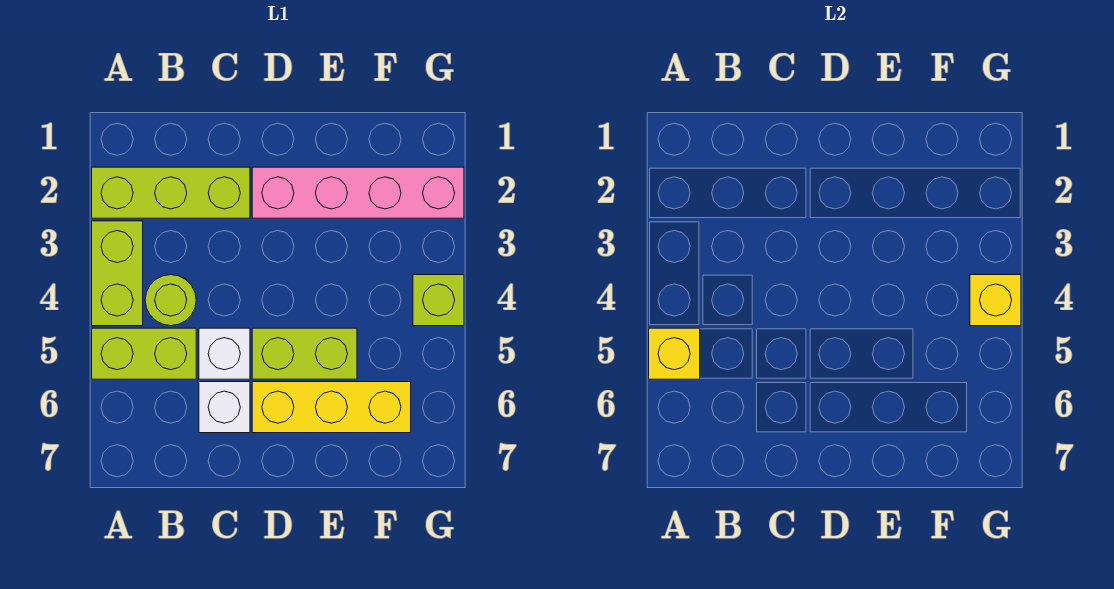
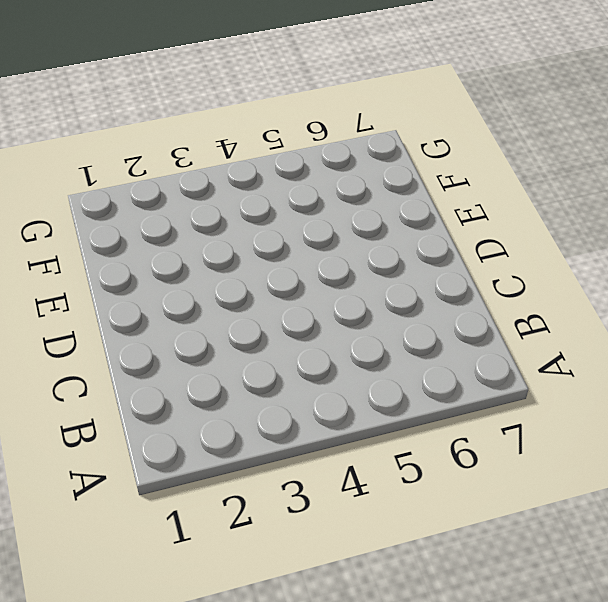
none -> lime 1x3 brick [92,167,250,218]
none -> lime 1x2 brick [92,221,143,326]
none -> lime 1x2 brick [92,328,196,379]

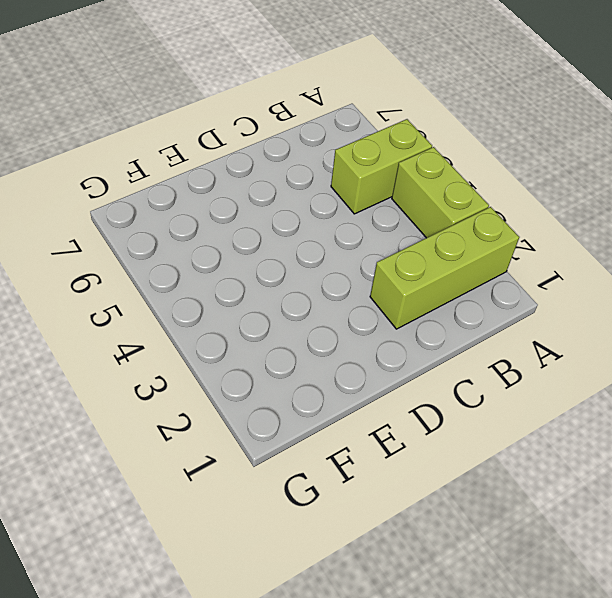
none -> lime 1x1 round brick [145,275,196,326]
none -> white 1x1 brick [199,328,250,379]
none -> white 1x1 brick [199,382,250,433]

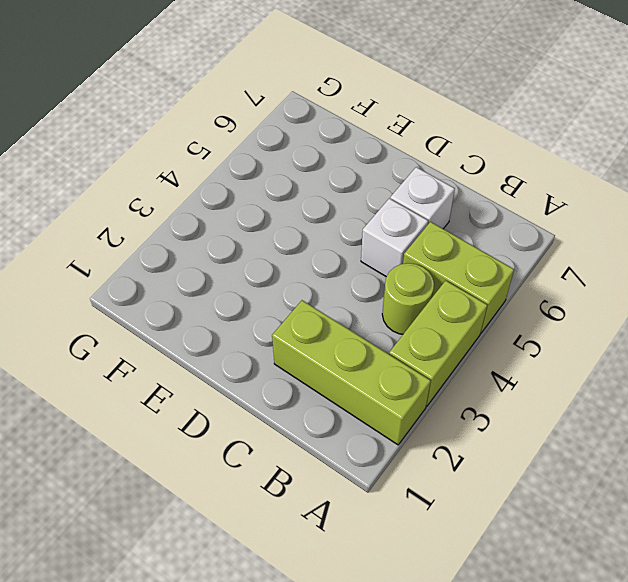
none -> pink 1x4 brick [252,167,464,218]
none -> lime 1x2 brick [252,328,357,379]
none -> yellow 1x3 brick [252,382,411,433]

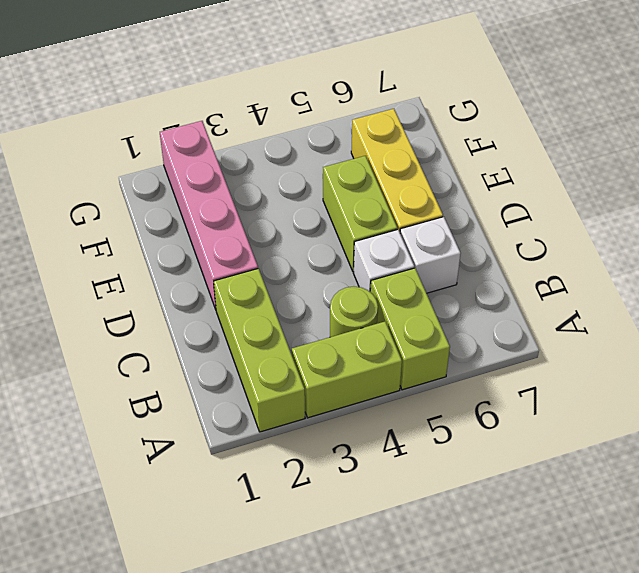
none -> lime 1x1 brick [413,275,464,326]
none -> yellow 1x1 brick [649,328,700,379]
none -> yellow 1x1 brick [970,275,1021,326]

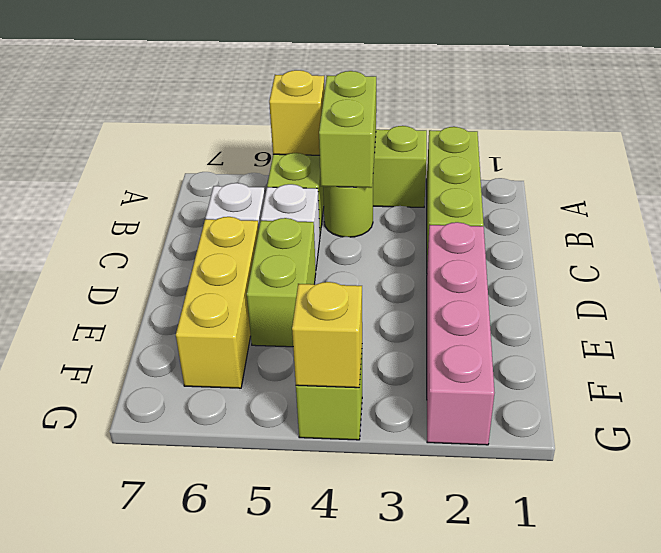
lime 1x2 brick [319,71,376,188] -> none

